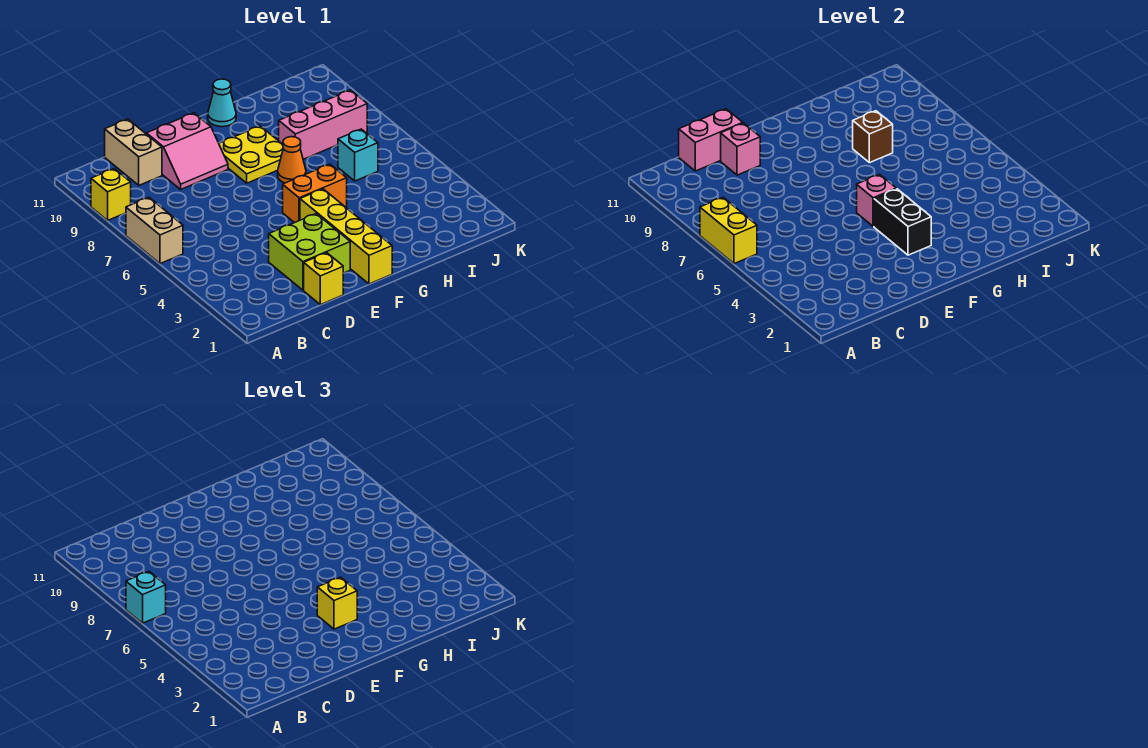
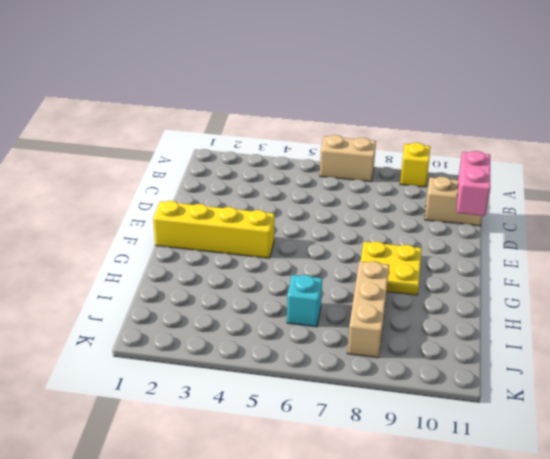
tan 1x3 brick [347,261,389,358] -> pink 1x3 brick [279,90,367,159]
none -> yellow 1x1 brick [304,253,343,305]
none -> lime 2x2 brick [269,214,350,290]
none -> pink 2x2 slope [147,113,228,189]

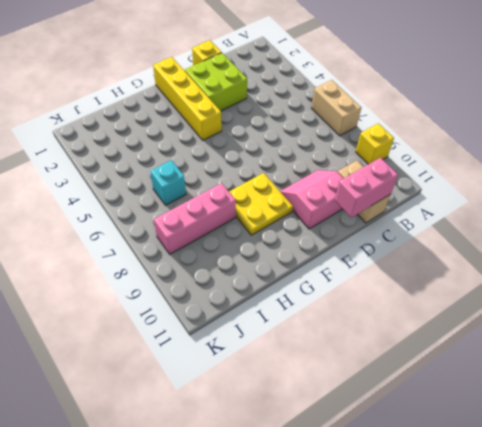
none -> orange 1x2 brick [283,164,347,223]
none -> orange 1x1 cone [278,137,306,183]
none -> cyan 1x1 cone [208,79,236,127]

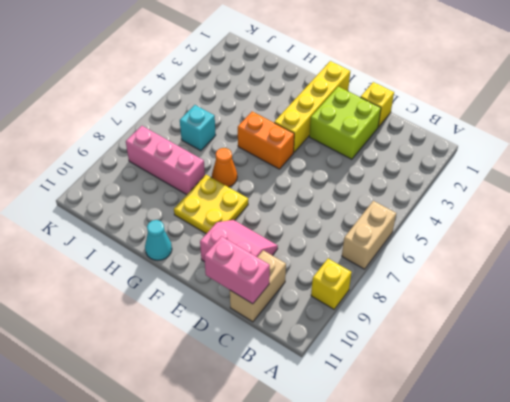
none -> yellow 1x2 brick [700,197,757,264]
none -> pink 1x1 brick [721,123,760,175]
none -> black 1x2 brick [874,189,931,255]

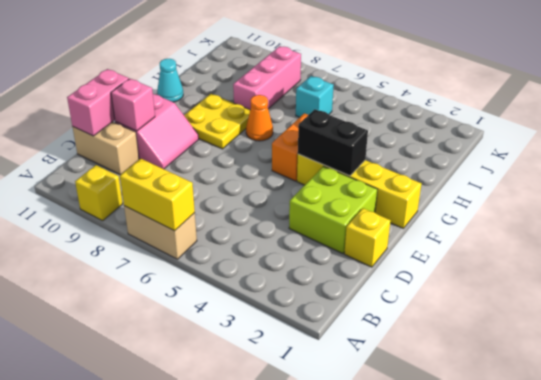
none -> pink 1x1 brick [857,174,896,226]
none -> brown 1x1 brick [853,111,893,163]
none -> cyan 1x1 brick [126,571,166,623]

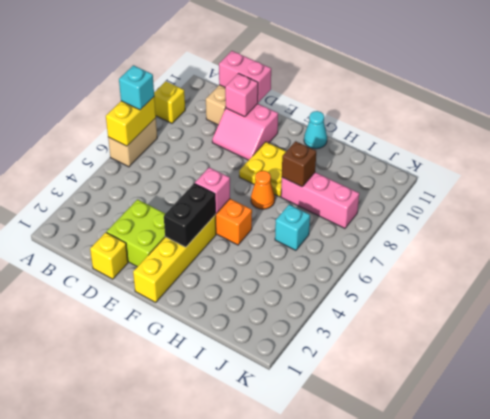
none -> yellow 1x1 brick [317,577,357,629]

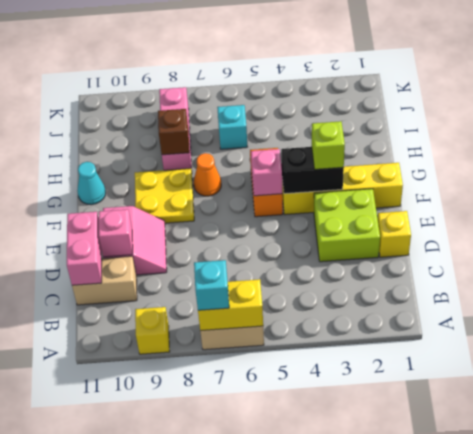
lime 1x1 brick [312,121,345,169] -> yellow 1x1 brick [317,577,357,629]

